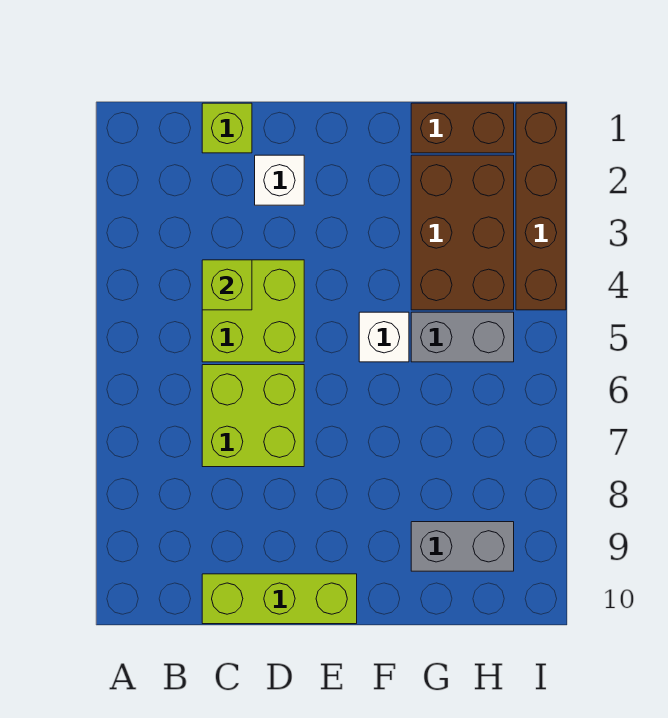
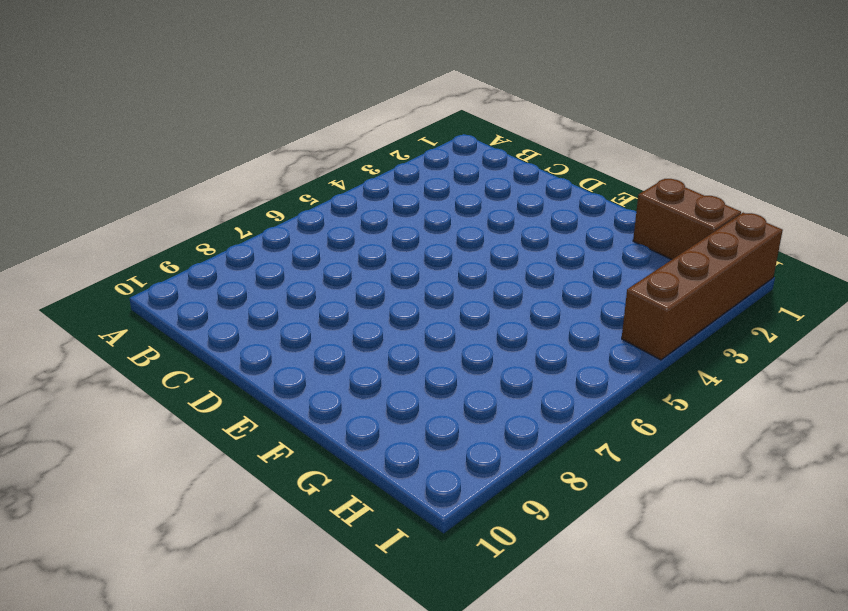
none -> lime 1x1 brick [202,103,252,153]
none -> lime 2x2 brick [202,260,304,362]
none -> lime 2x2 brick [202,365,304,467]

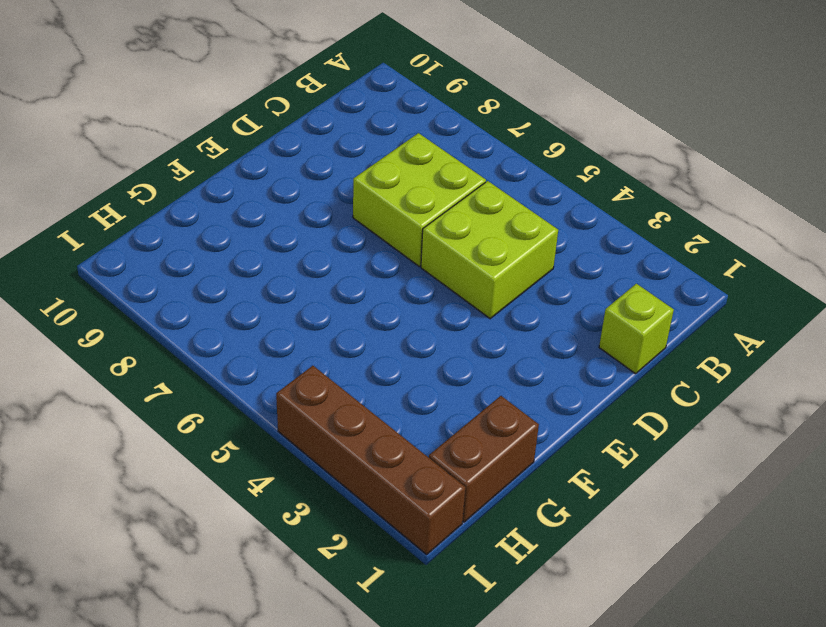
none -> lime 1x3 brick [202,574,357,624]
none -> white 1x1 brick [255,155,304,205]
none -> white 1x1 brick [359,312,409,362]

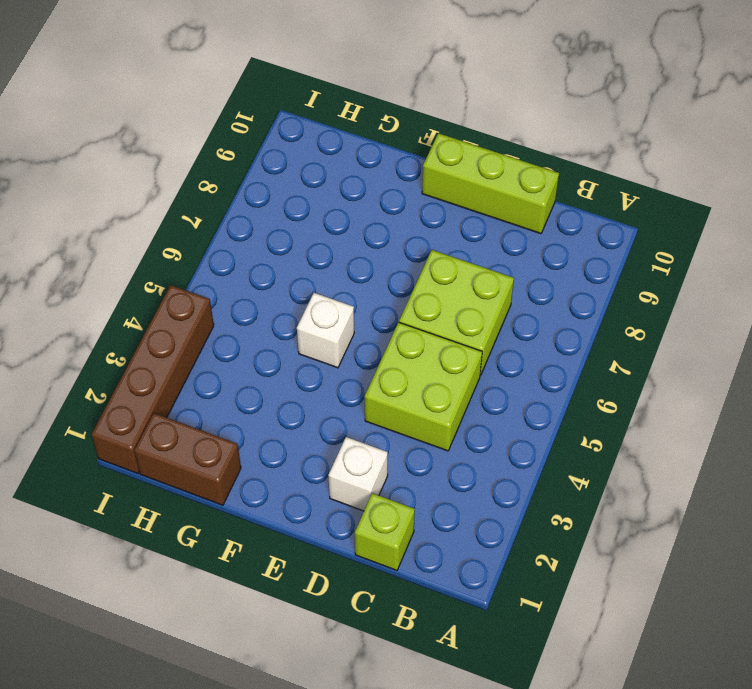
none -> brown 2x3 brick [411,155,514,310]
none -> grey 1x2 brick [411,312,514,362]
none -> grey 1x2 brick [411,522,514,571]

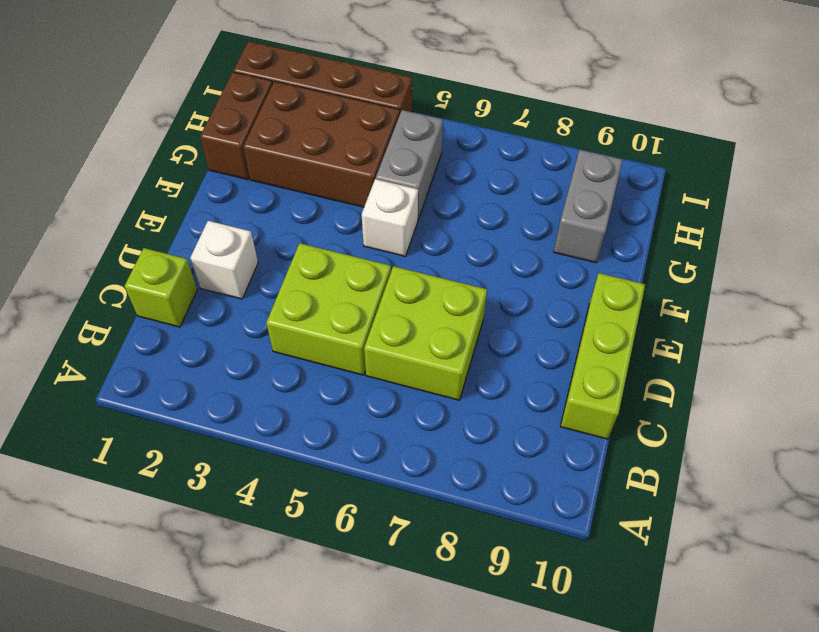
none -> lime 1x1 brick [202,260,252,310]

